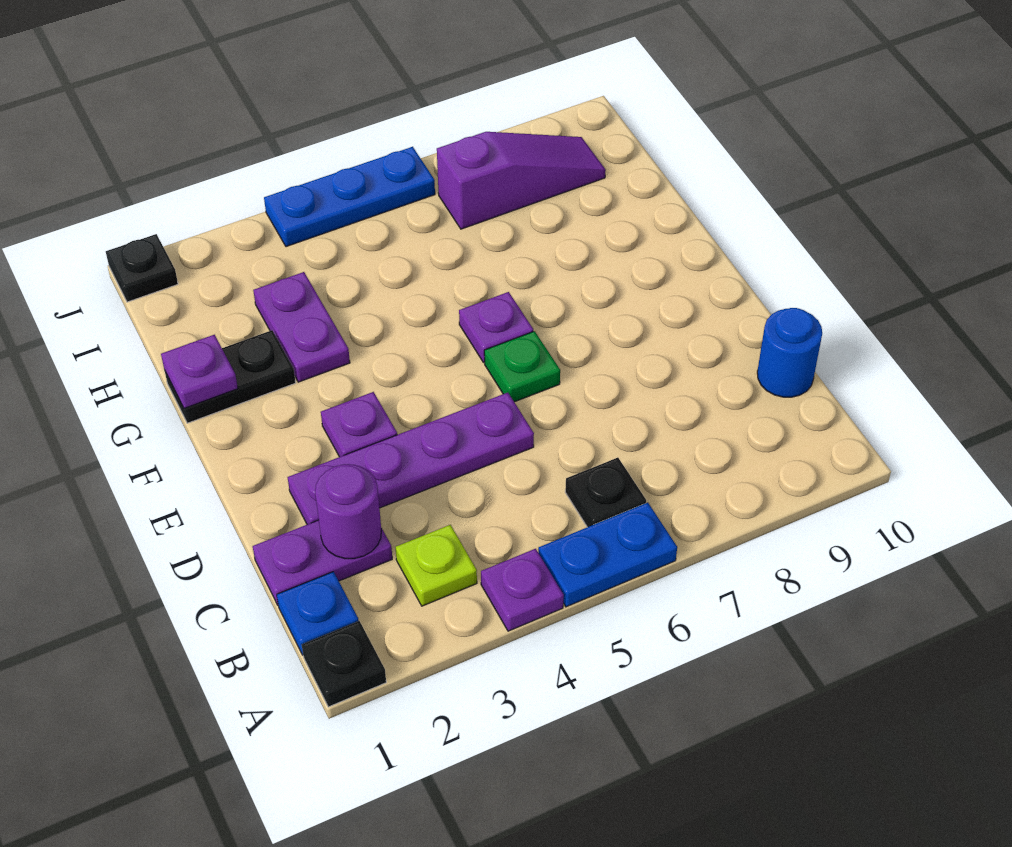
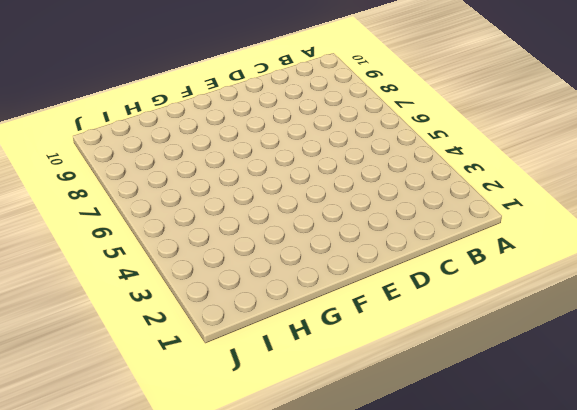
none -> black 1x1 plate [302,621,386,707]
none -> purple 1x1 plate [481,549,564,631]
none -> blue 1x2 plate [538,503,677,607]

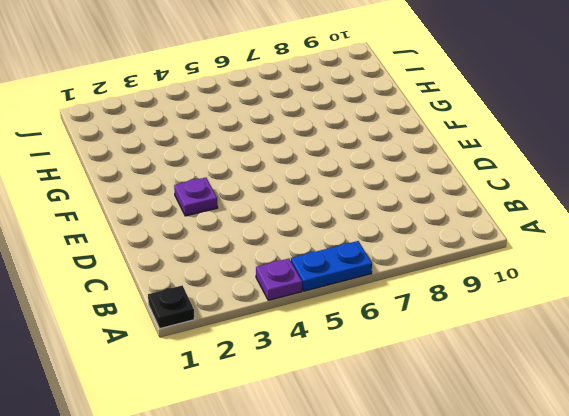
none -> blue 1x1 plate [277,572,359,655]
none -> lime 1x1 plate [395,525,477,606]
none -> black 1x1 plate [565,458,646,527]

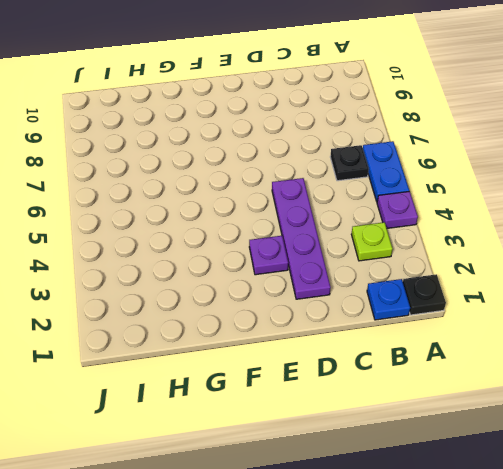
none -> purple 1x2 plate [253,520,392,605]
none -> blue 1x1 round brick [757,308,822,397]
none -> green 1x1 plate [484,331,560,402]

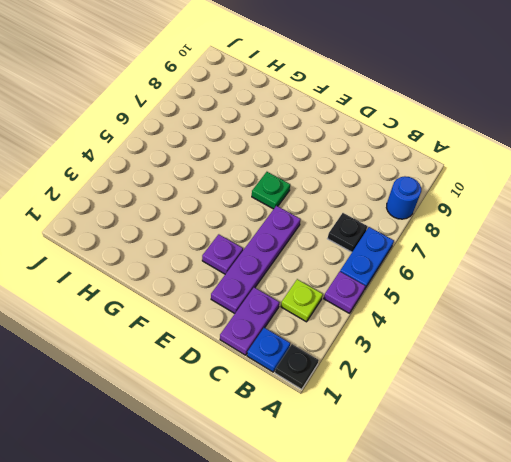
blue 1x1 round brick [386,176,421,219] -> blue 1x1 round brick moved to [757,308,822,397]
none -> purple 1x1 plate [459,292,533,363]
none -> black 1x2 plate [165,330,296,423]
none -> purple 1x2 plate [253,272,350,382]

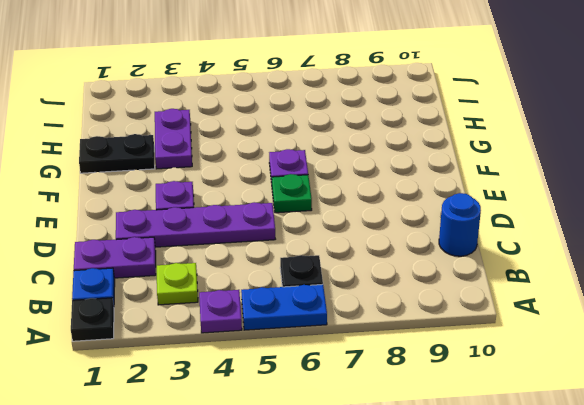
none -> purple 1x3 slope [437,132,606,229]
none -> black 1x1 plate [106,234,178,302]
none -> blue 1x3 plate [264,147,435,247]

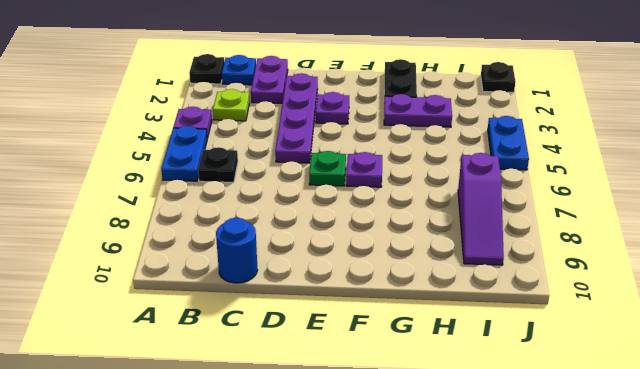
blue 1x2 plate [488,116,529,170] -> blue 1x3 plate [264,147,435,247]
none -> purple 1x1 round brick [315,464,381,559]
none -> purple 1x1 plate [161,335,238,408]

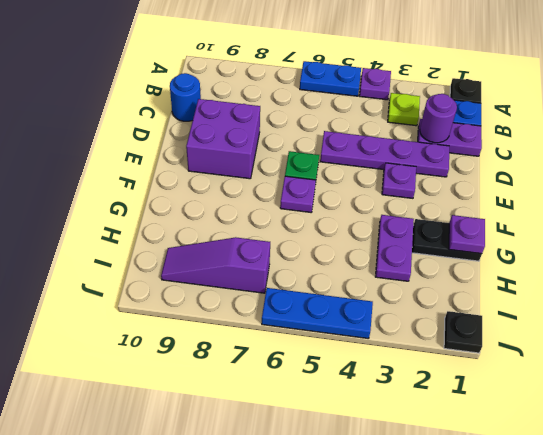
purple 2x2 brick [186,99,260,179] -> none
none -> black 1x1 plate [565,458,646,527]

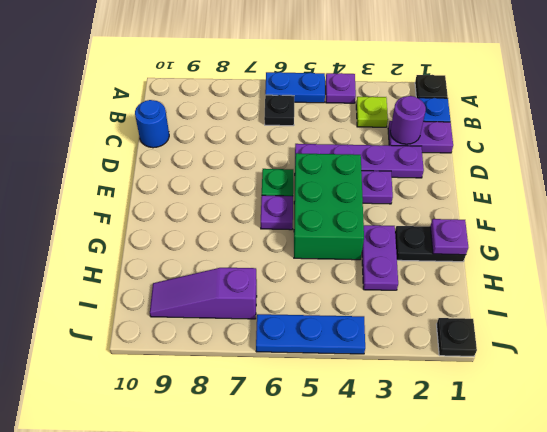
green 2x3 brick [294,153,364,260] -> none

